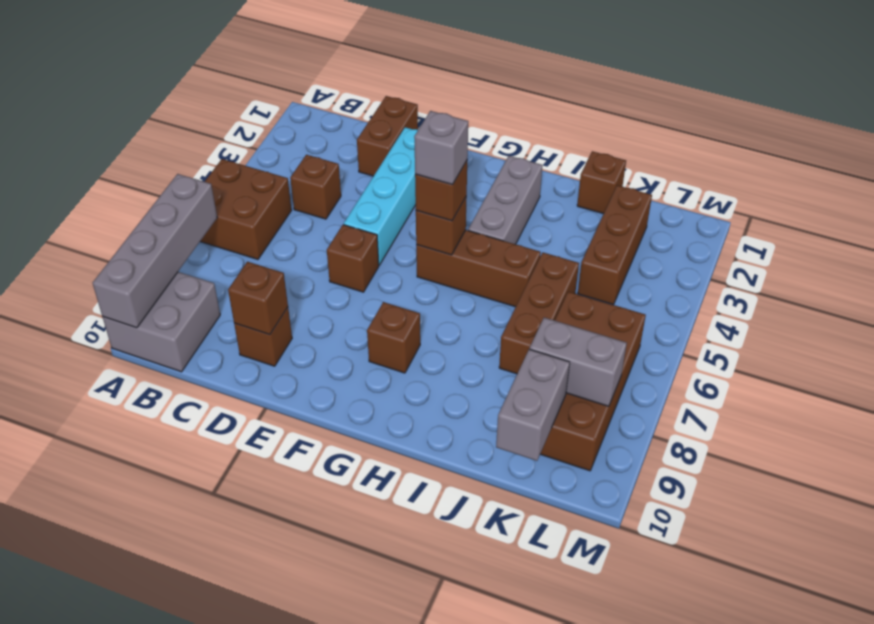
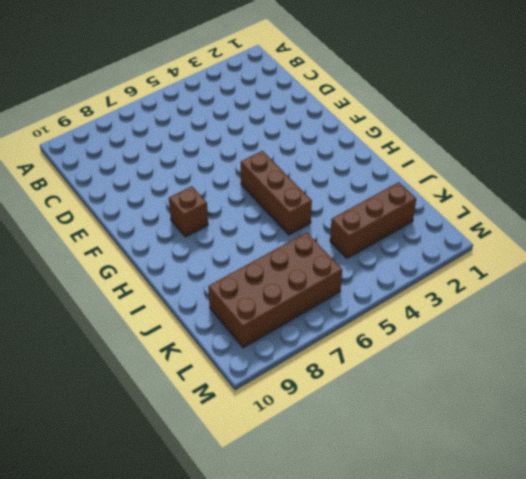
none -> brown 2x2 brick [200,159,292,259]
none -> grey 2x2 brick [103,272,220,372]
none -> brown 1x1 brick [290,155,341,219]

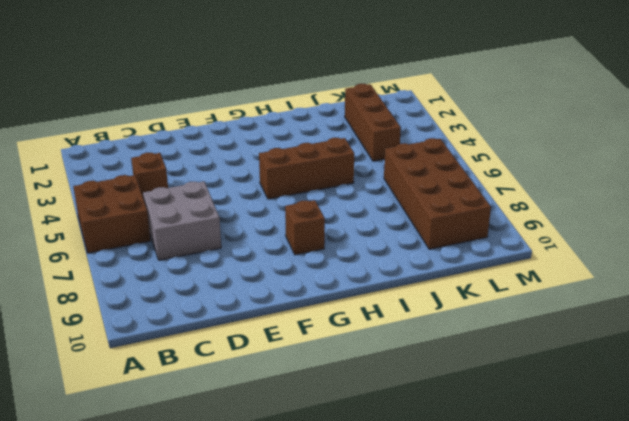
grey 2x2 brick [143,181,221,260] -> grey 2x2 brick moved to [103,272,220,372]
none -> brown 1x2 brick [357,96,418,176]
none -> brown 1x1 brick [234,307,292,366]
none -> cyan 1x4 brick [344,127,418,265]

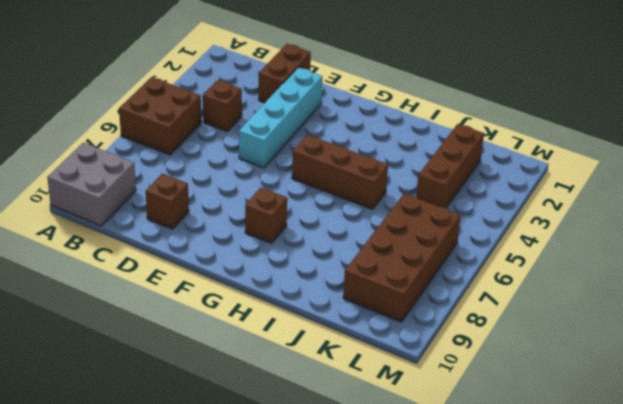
none -> brown 1x1 brick [327,225,379,292]
none -> grey 1x3 brick [468,156,542,244]
none -> brown 1x1 brick [577,151,626,214]

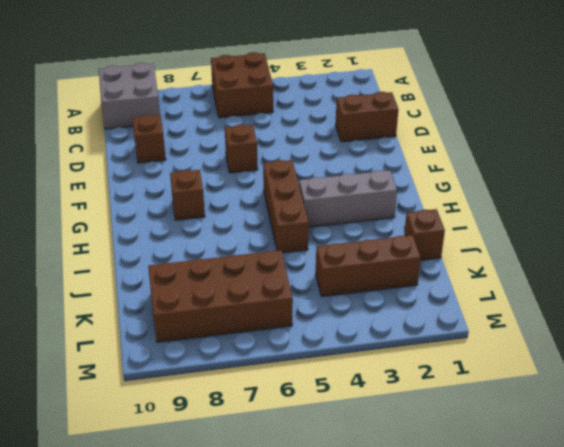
none -> brown 1x1 brick [290,155,341,219]
none -> cyan 1x4 brick [344,127,418,265]
none -> brown 1x3 brick [499,253,579,374]

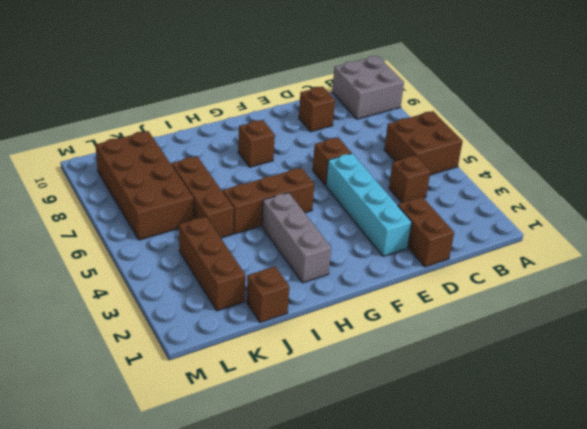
none -> grey 1x4 brick [93,174,217,328]
none -> brown 1x1 brick [228,262,288,335]
none -> brown 1x1 brick [416,196,467,255]

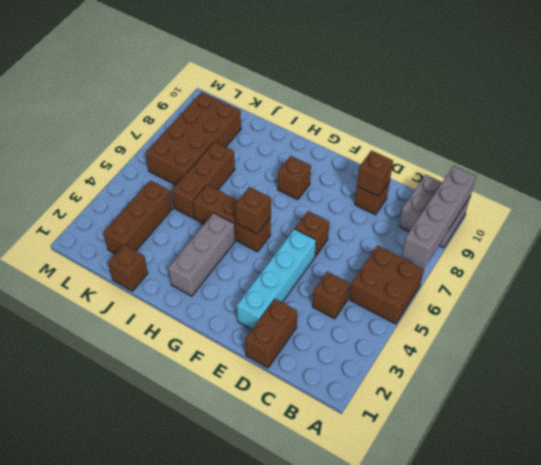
none -> grey 1x2 brick [530,318,627,406]
none -> grey 1x2 brick [496,349,570,461]
none -> brown 1x1 brick [415,161,467,221]

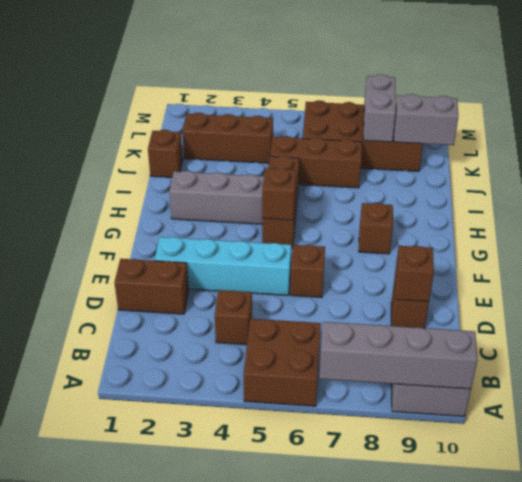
none -> brown 1x1 brick [415,161,467,221]
none -> grey 1x1 brick [414,111,468,185]

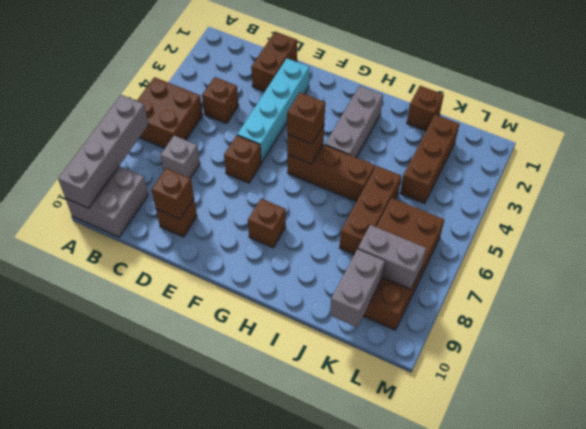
grey 1x1 brick [160,136,200,178] -> grey 1x1 brick moved to [414,111,468,185]

